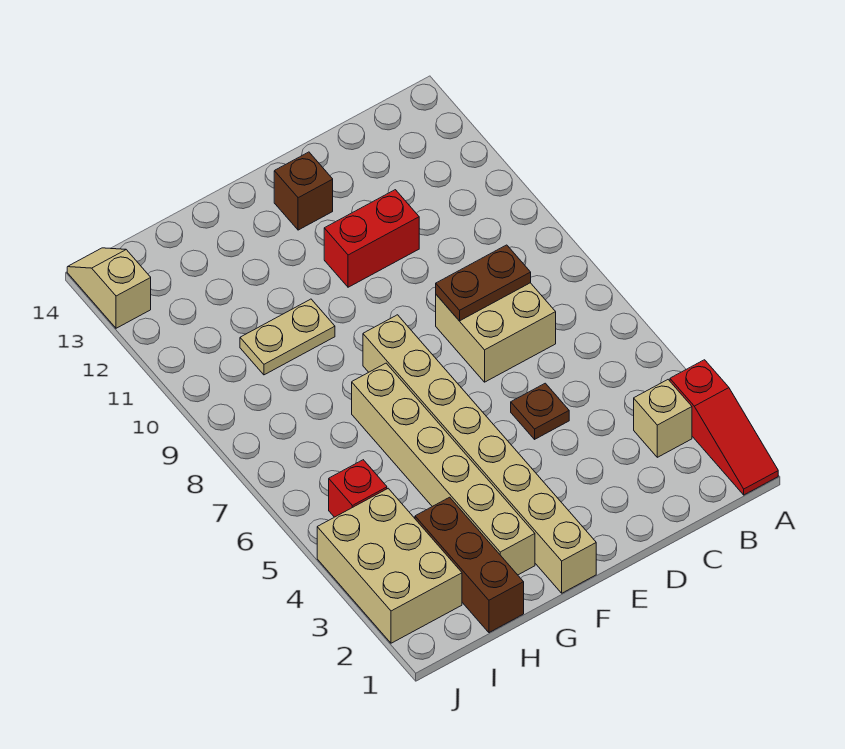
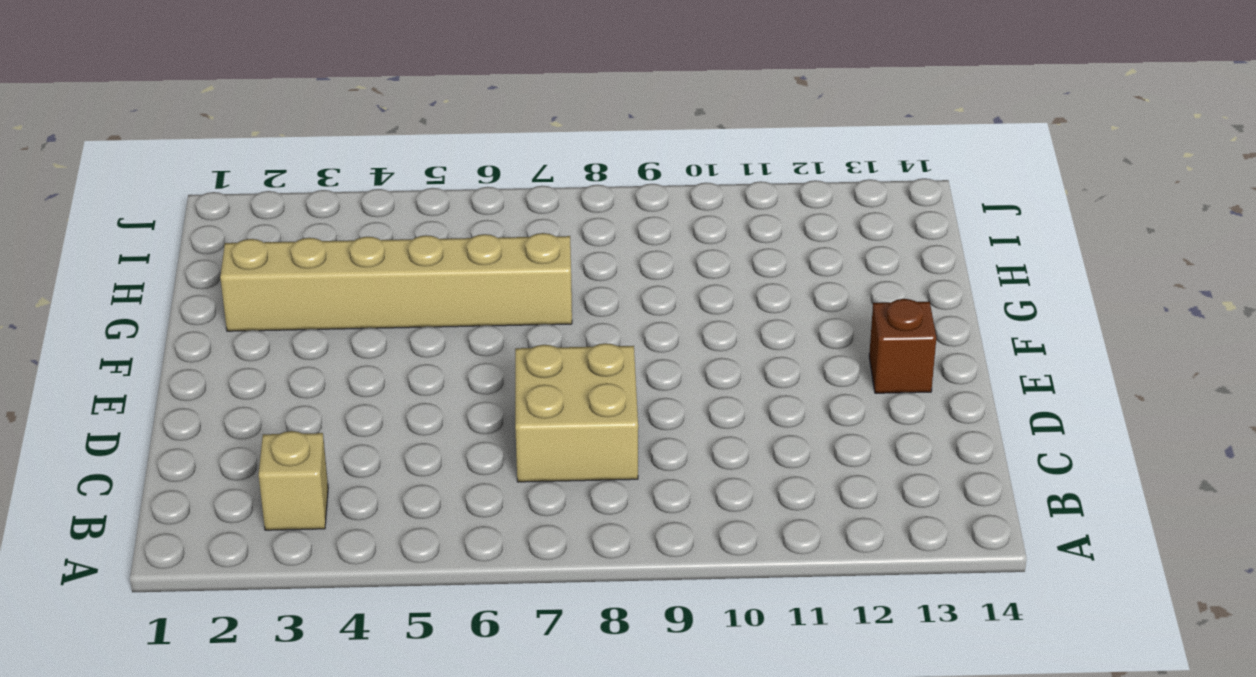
none -> red 1x3 slope [670,360,778,495]
none -> brown 1x1 plate [511,383,569,439]
none -> red 1x2 brick [324,190,419,287]

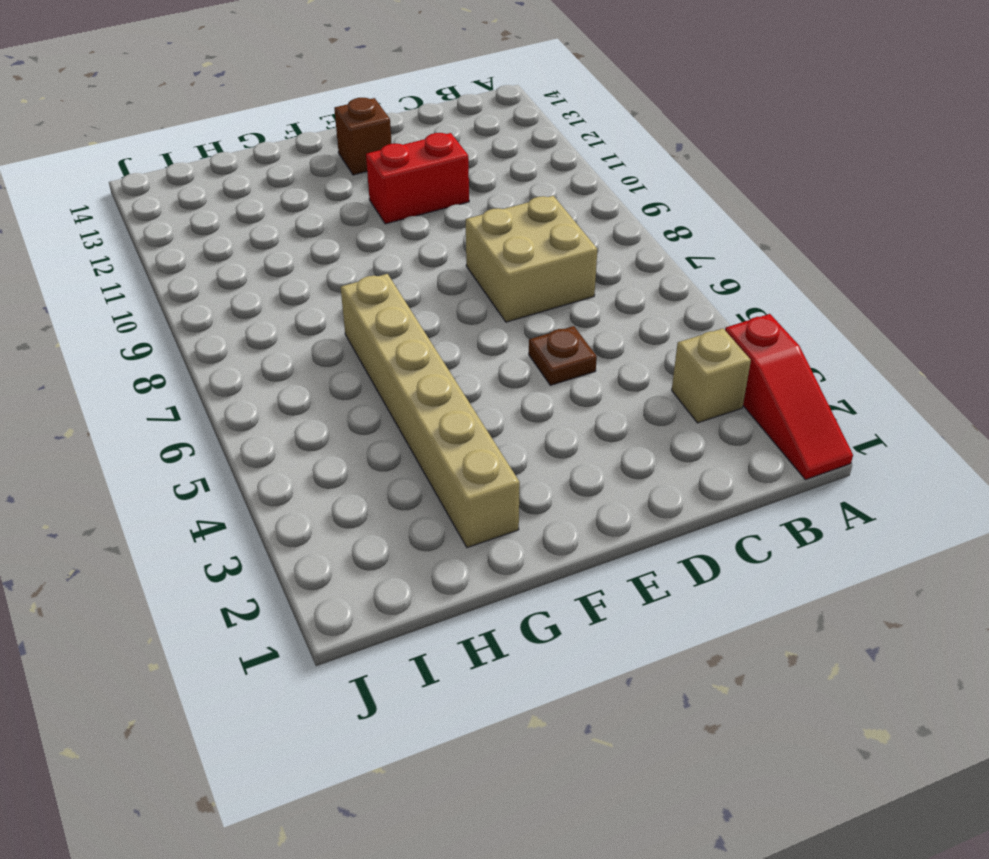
none -> tan 1x8 brick [363,315,596,593]
none -> tan 1x2 plate [240,299,335,375]
none -> brown 1x3 brick [415,497,524,633]

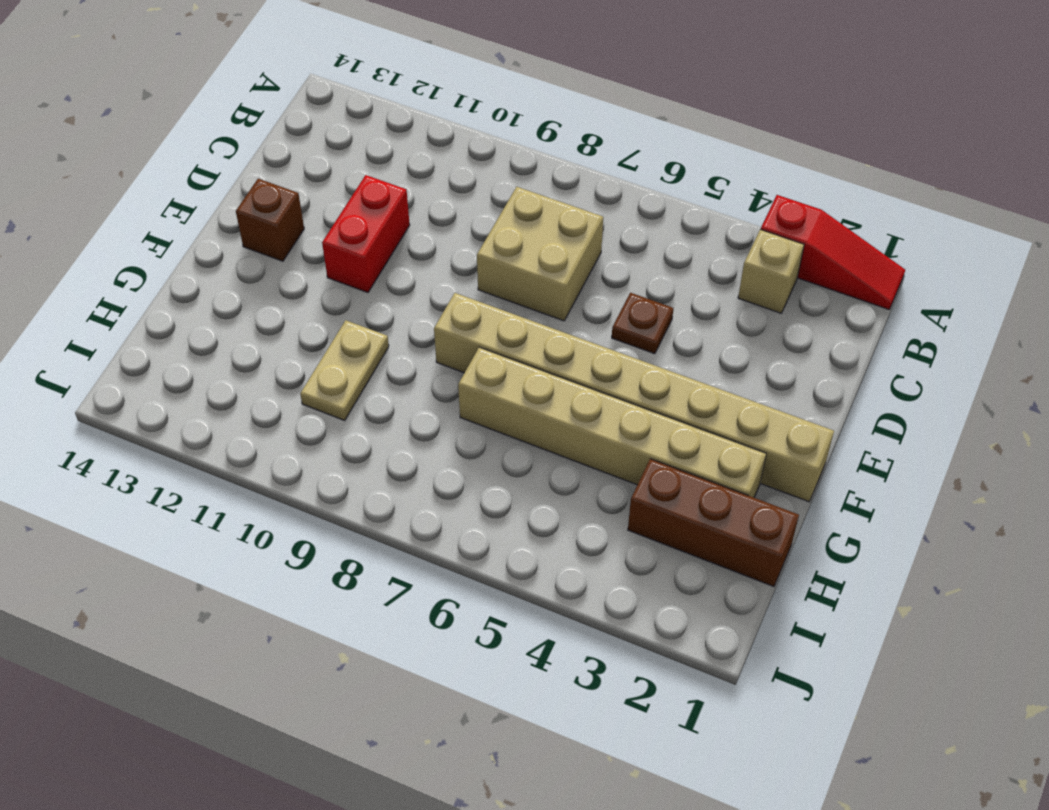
none -> tan 2x3 brick [317,488,462,643]
none -> red 1x1 brick [329,460,387,517]
none -> tan 1x2 slope [67,248,151,328]

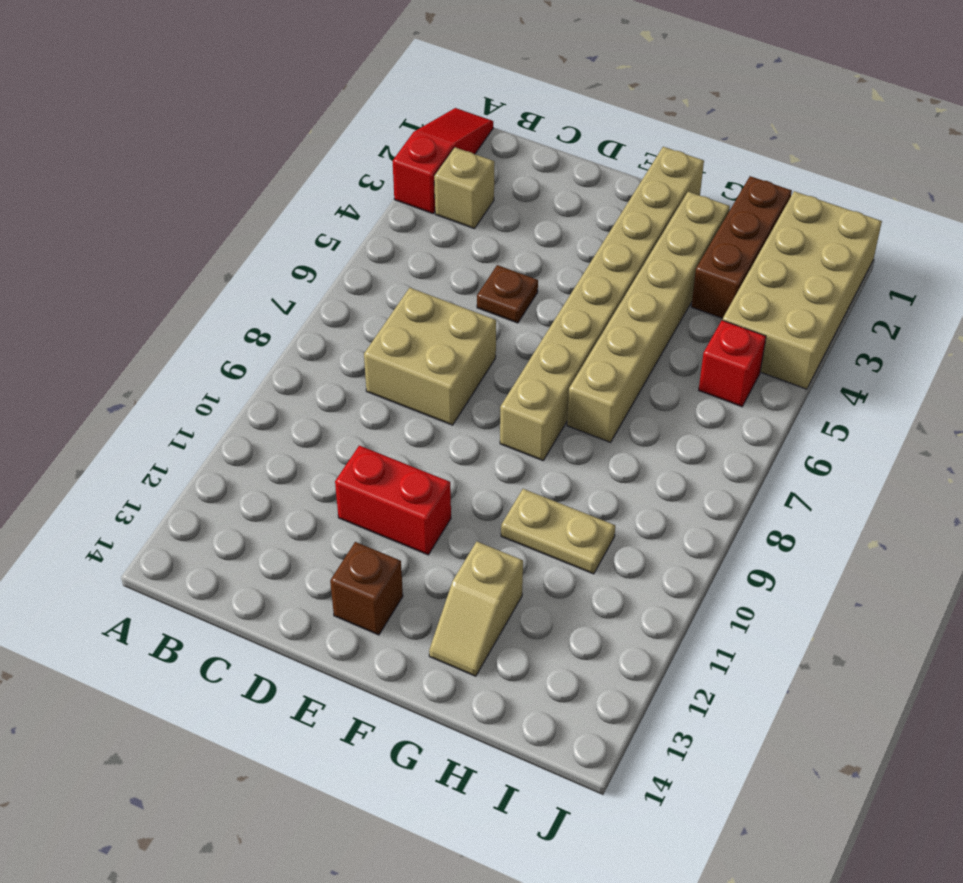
tan 1x2 slope [429,542,523,676] -> tan 1x2 slope moved to [67,248,151,328]
tan 2x4 brick [723,191,882,389] -> tan 2x3 brick [317,488,462,643]
none -> brown 1x2 plate [436,245,531,321]

